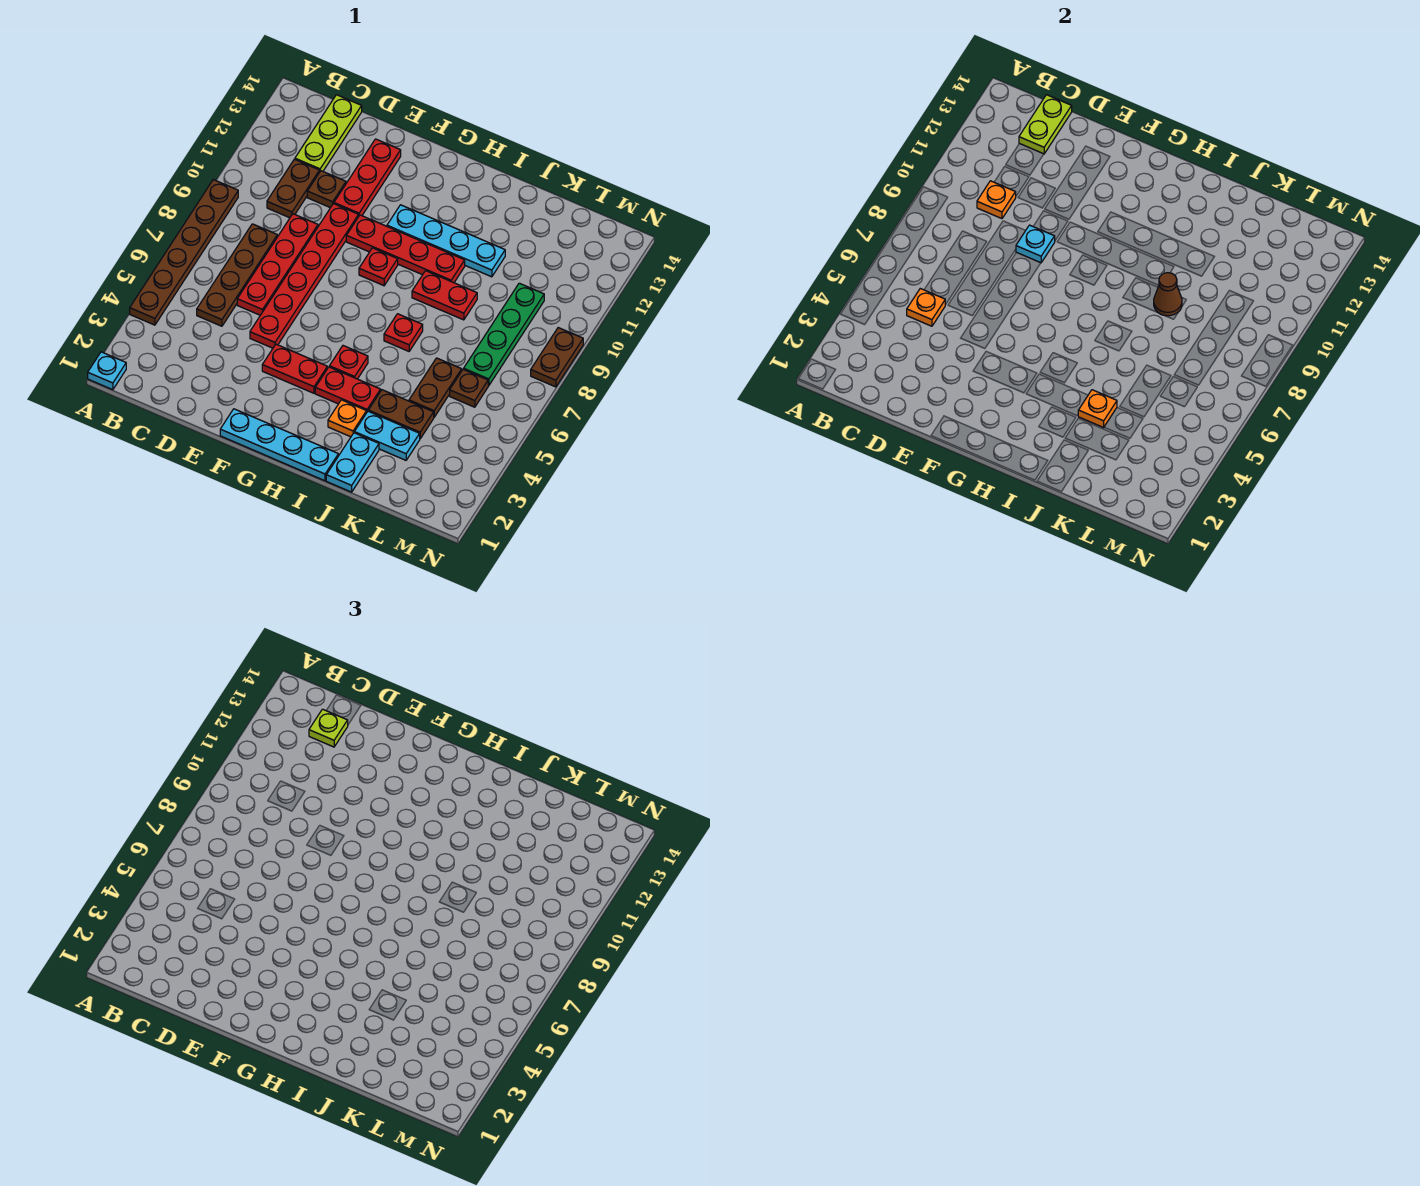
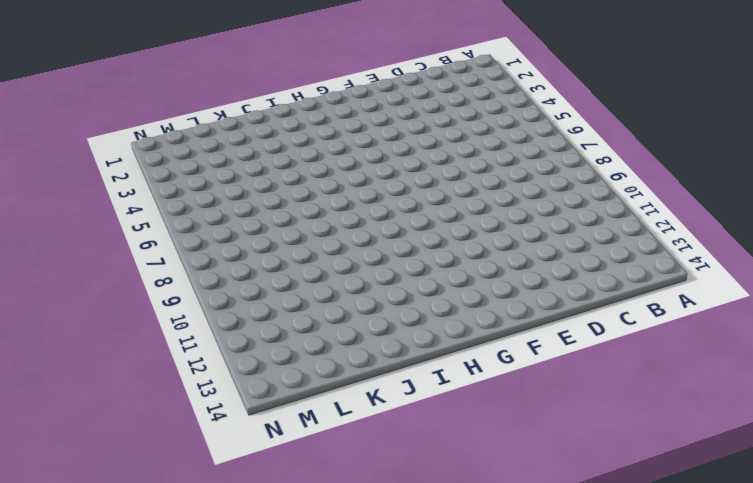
none -> cyan 1x1 plate [88,352,126,390]
none -> brown 1x6 plate [130,180,238,325]
none -> brown 1x4 plate [197,224,277,326]
none -> brown 1x2 plate [267,159,320,218]

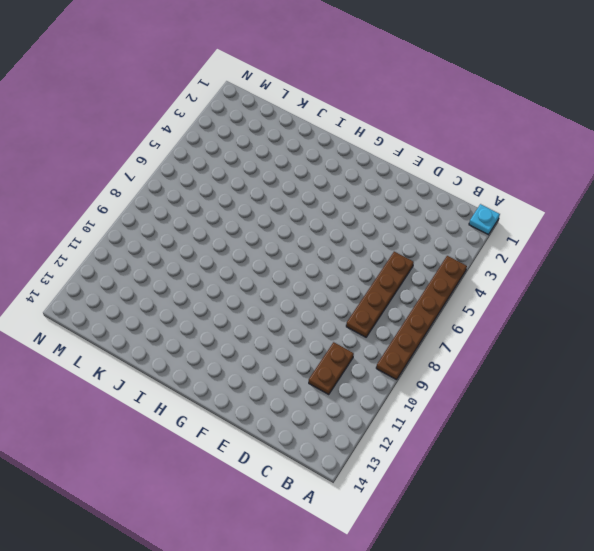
none -> lime 1x3 plate [295,95,362,171]
none -> red 1x4 plate [237,214,318,315]
none -> brown 1x1 plate [307,171,346,208]
none -> red 1x6 plate [250,204,359,348]

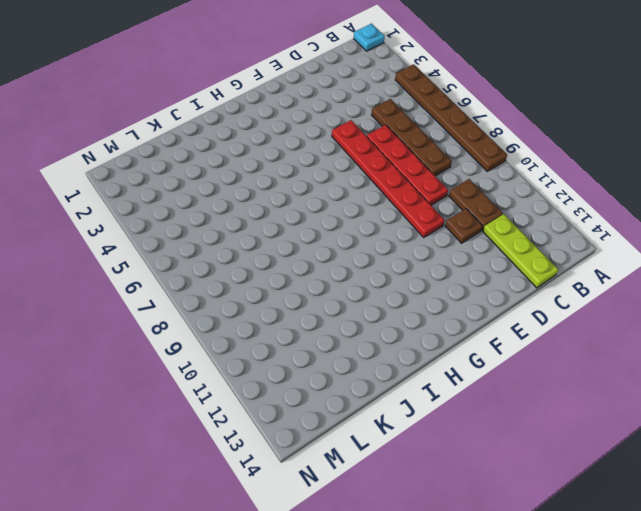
none -> red 1x3 plate [334,139,401,216]
none -> cyan 1x4 plate [220,409,338,481]
none -> red 1x2 plate [262,344,327,393]
none -> red 1x4 plate [346,215,465,283]

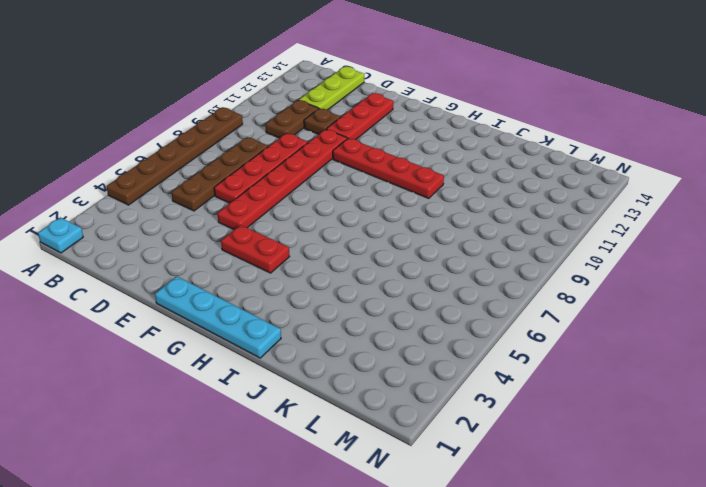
none -> red 1x1 plate [359,248,398,286]
none -> cyan 1x4 plate [387,205,505,277]
none -> red 1x2 plate [315,367,381,411]
none -> red 1x1 plate [329,346,368,379]

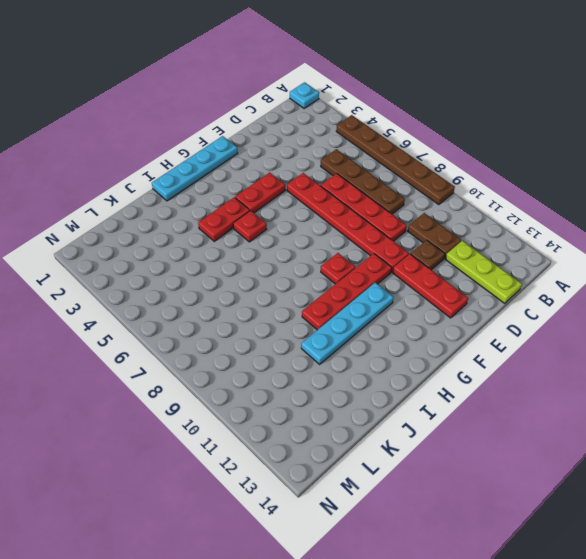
none -> orange 1x1 plate [328,400,367,437]
none -> red 1x1 plate [384,314,423,351]
none -> red 1x2 plate [412,271,477,320]
none -> cyan 1x2 plate [326,433,379,492]

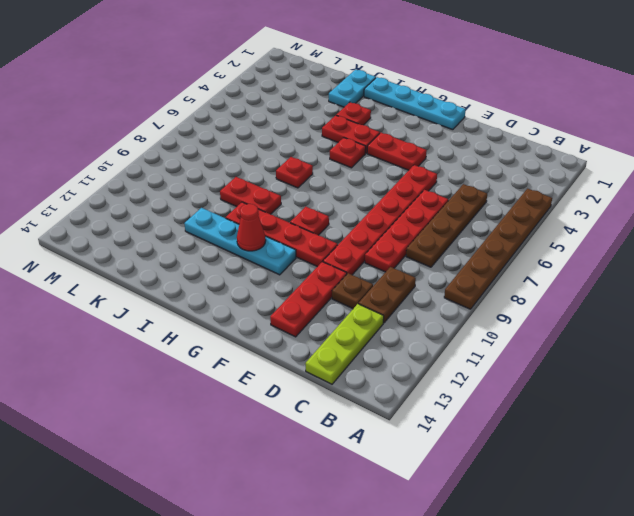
red 1x1 cone [237,204,266,251] -> none
red 1x1 plate [336,102,371,125] -> orange 1x1 plate [328,400,367,437]
none -> cyan 1x1 plate [88,352,126,390]
none -> cyan 1x2 plate [354,411,420,460]
none -> brown 1x2 plate [368,390,434,439]
none -> brown 1x2 plate [409,358,462,417]

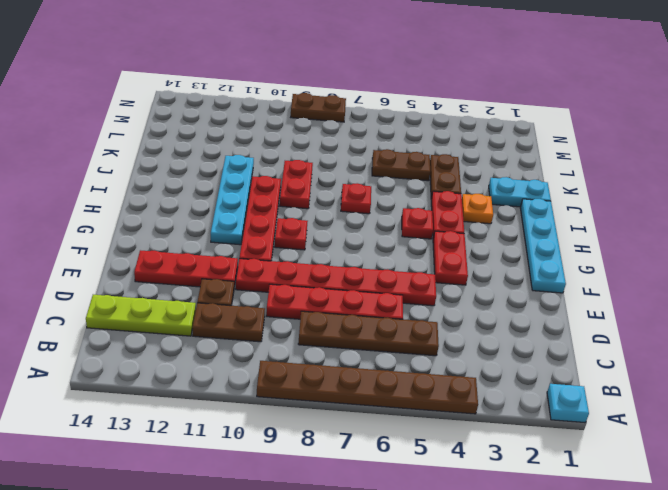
none -> cyan 1x2 plate [354,411,420,460]
none -> brown 1x1 plate [450,369,488,407]
none -> green 1x4 plate [464,283,544,386]
none -> orange 1x1 plate [907,289,945,326]

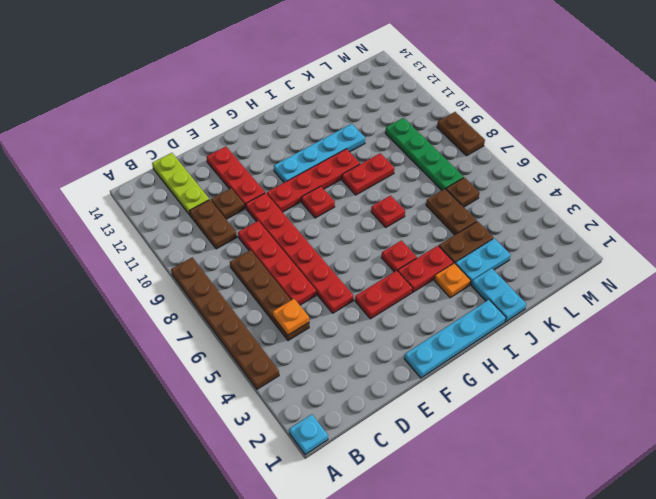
none -> orange 1x1 plate [977,181,1016,219]
none -> lime 1x2 plate [1019,95,1072,154]
none -> cyan 1x1 plate [1016,225,1055,263]
none -> orange 1x1 plate [1078,390,1117,427]

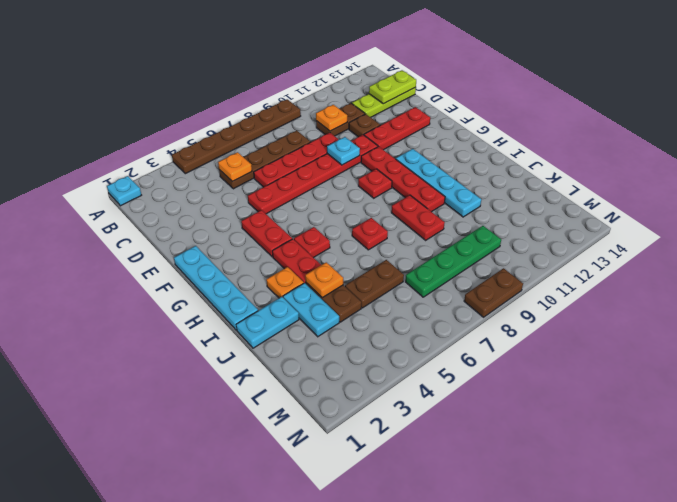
none -> brown 1x1 plate [450,369,488,407]
none -> brown 1x1 cone [1154,273,1182,316]
none -> lime 1x1 plate [309,709,348,747]

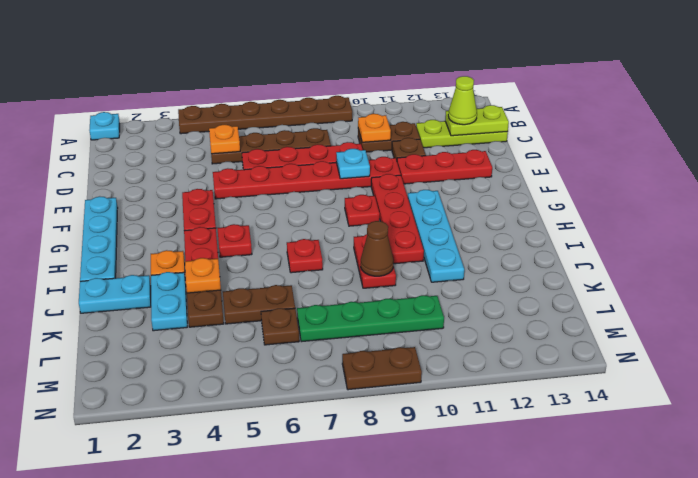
lime 1x1 cone [448,76,477,125] -> lime 1x1 plate [309,709,348,747]

